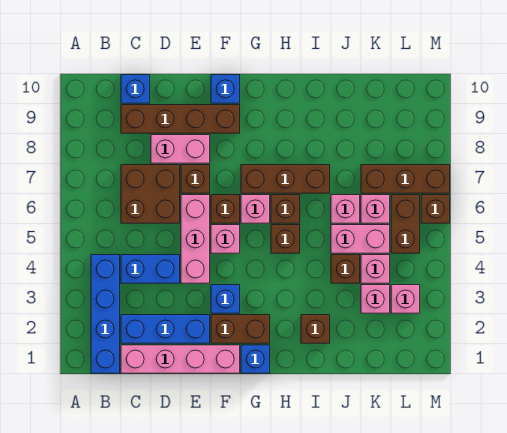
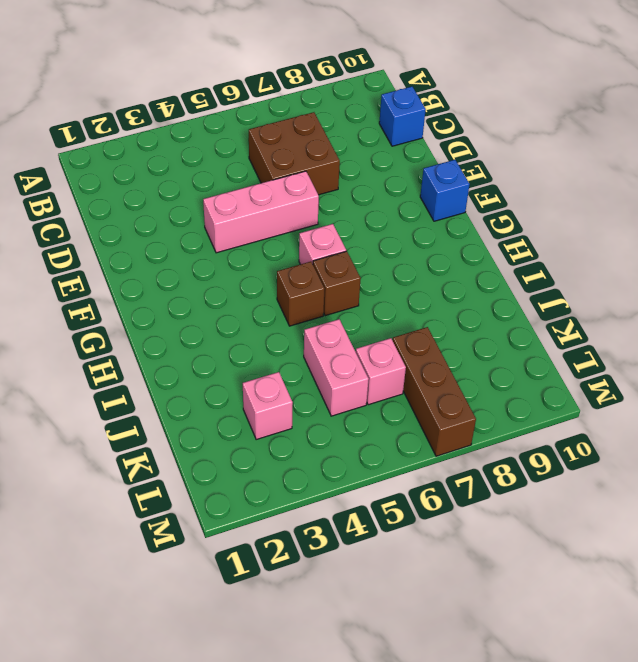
none -> blue 1x4 brick [91,255,120,373]
none -> pink 1x4 brick [121,345,240,373]
none -> blue 1x3 brick [121,315,210,343]
none -> blue 1x2 brick [121,255,180,283]

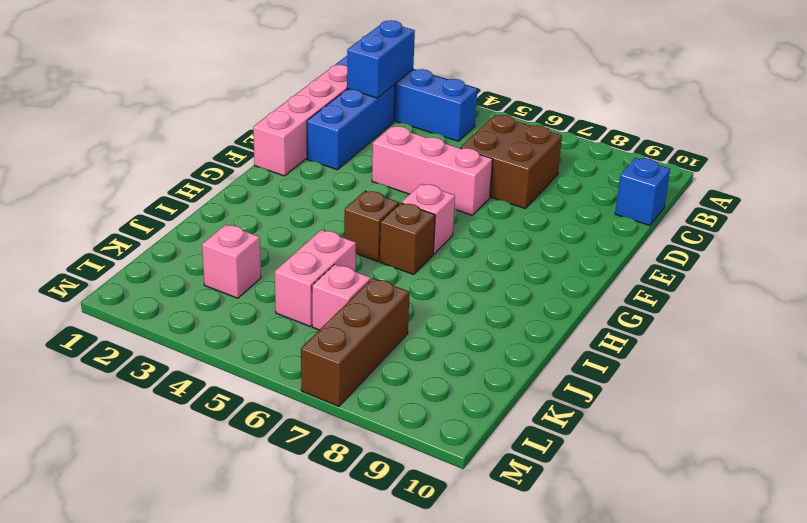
blue 1x2 brick [347,20,415,98] -> blue 1x2 brick moved to [121,255,180,283]
none -> brown 1x4 brick [121,105,240,133]
none -> pink 1x2 brick [151,135,210,163]
none -> brown 1x1 brick [181,165,210,193]
none -> brown 1x2 brick [211,315,270,343]

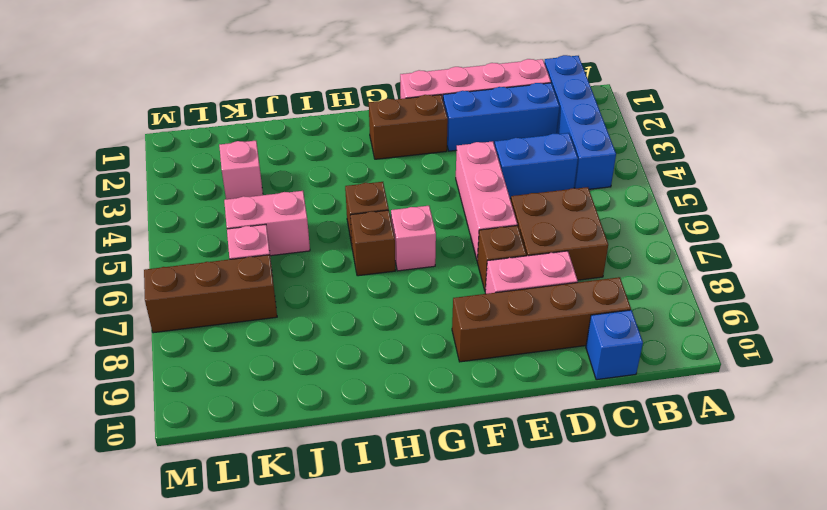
none -> blue 1x1 brick [211,285,240,313]
none -> pink 1x1 brick [211,225,240,253]
none -> brown 1x1 brick [211,195,240,223]
none -> blue 1x1 brick [211,75,240,103]

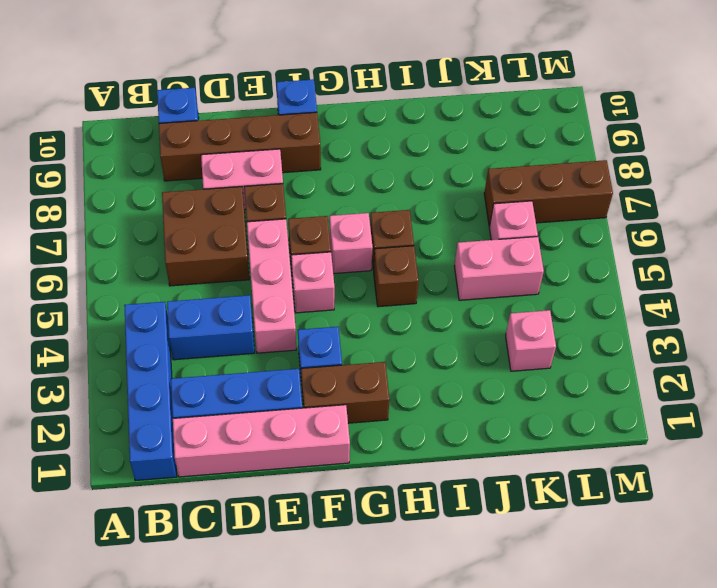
none -> blue 1x1 brick [241,345,270,373]
none -> brown 1x3 brick [241,165,330,193]
none -> brown 1x1 brick [301,315,330,343]
none -> brown 1x1 brick [331,255,360,283]

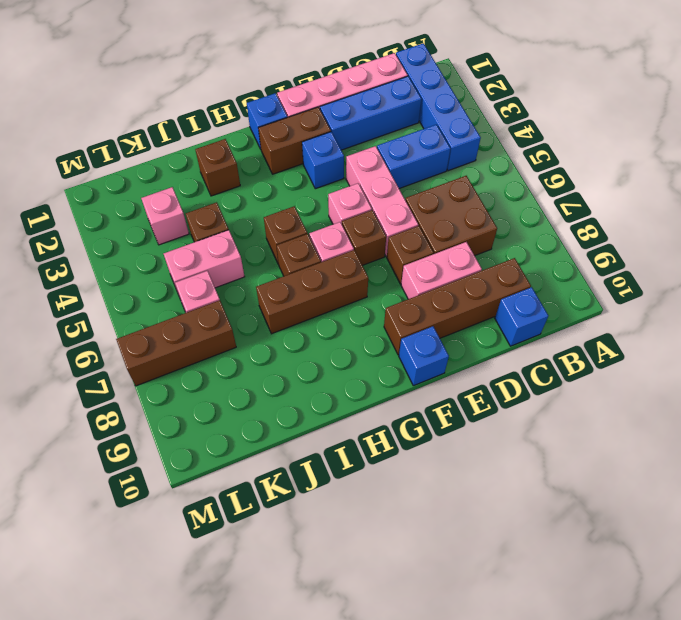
none -> pink 1x1 brick [331,195,360,223]
none -> pink 1x1 brick [361,255,390,283]
none -> pink 1x1 brick [391,285,420,313]
none -> brown 1x2 brick [391,195,420,253]

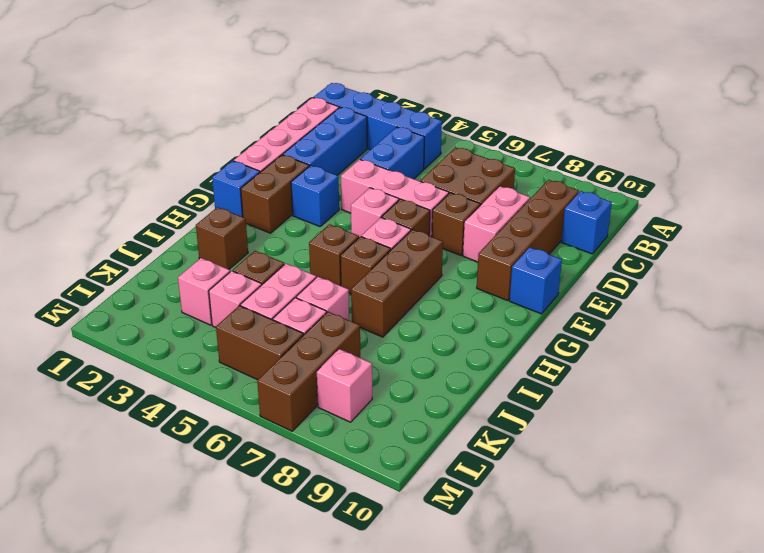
pink 1x1 brick [317,349,372,422] -> pink 1x1 brick moved to [391,285,420,313]
none -> brown 1x1 brick [421,195,450,223]

